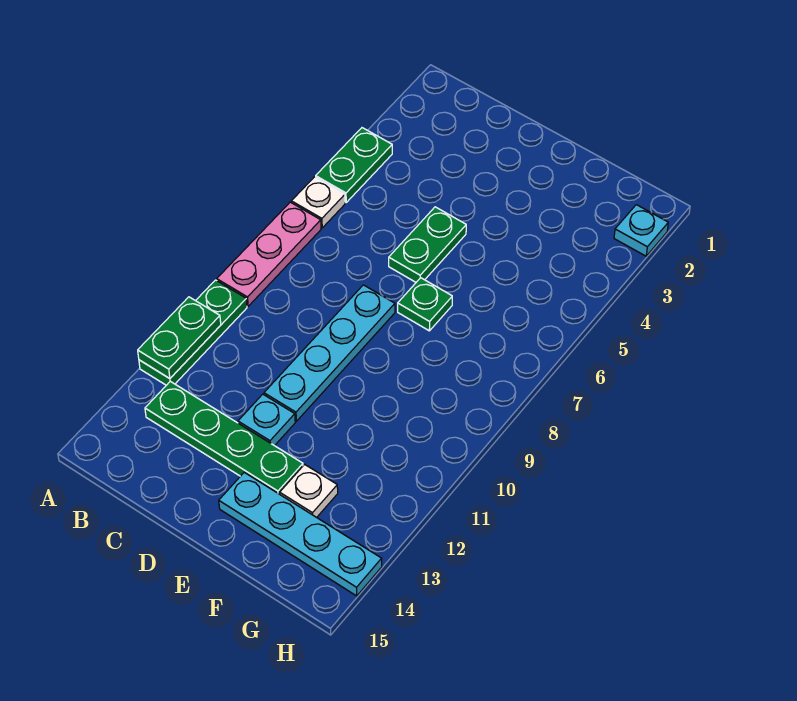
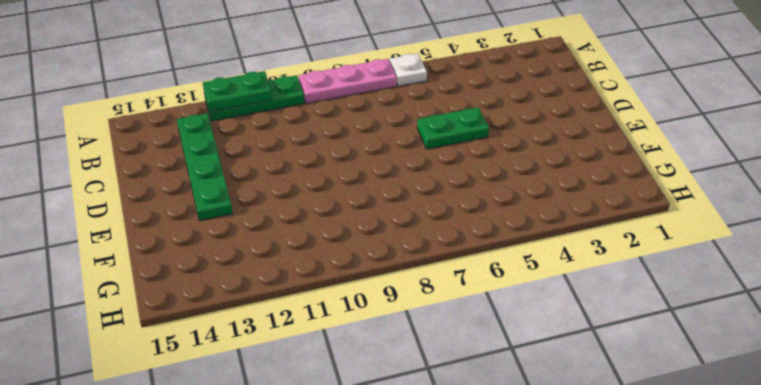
none -> green 1x2 plate [316,128,392,202]
none -> cyan 1x4 plate [264,285,395,421]
none -> cyan 1x1 plate [238,394,295,446]

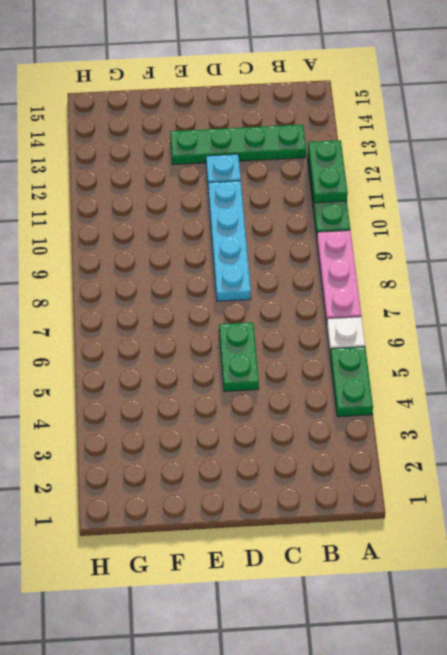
none -> green 1x1 plate [398,278,452,331]
none -> cyan 1x4 plate [219,472,382,596]
none -> white 1x1 plate [280,464,338,517]

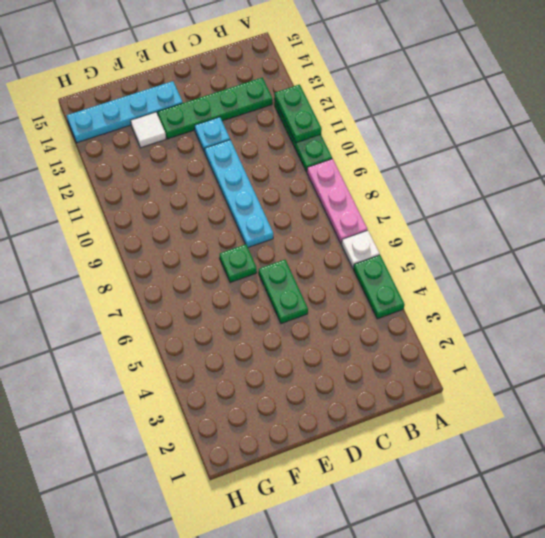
white 1x1 tile [131,112,166,148] -> white 1x1 plate [280,464,338,517]
none -> cyan 1x1 plate [614,205,668,256]

